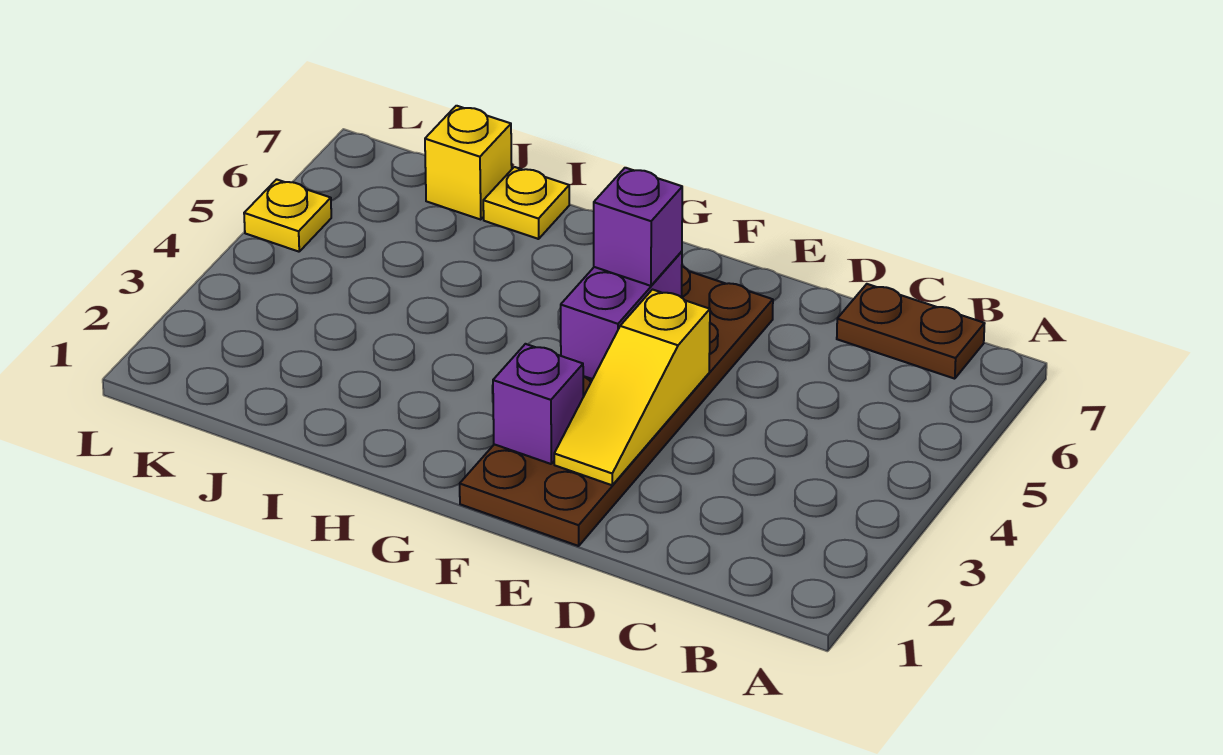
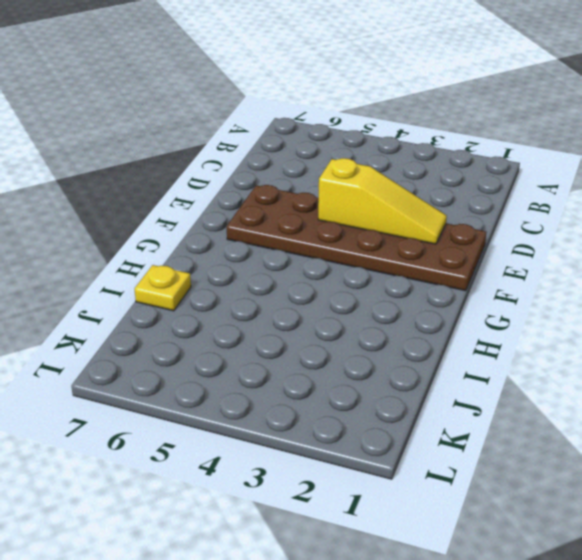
none -> brown 1x2 plate [837,284,985,379]
none -> yellow 1x1 brick [425,106,512,220]

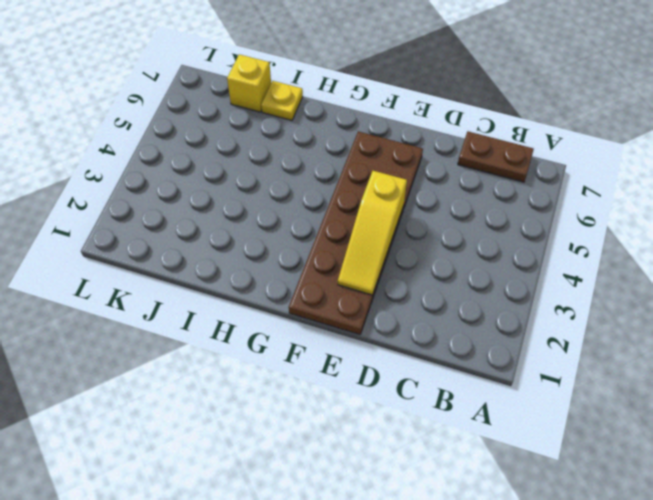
none -> yellow 1x1 plate [244,179,331,252]
none -> purple 1x1 brick [493,344,583,464]

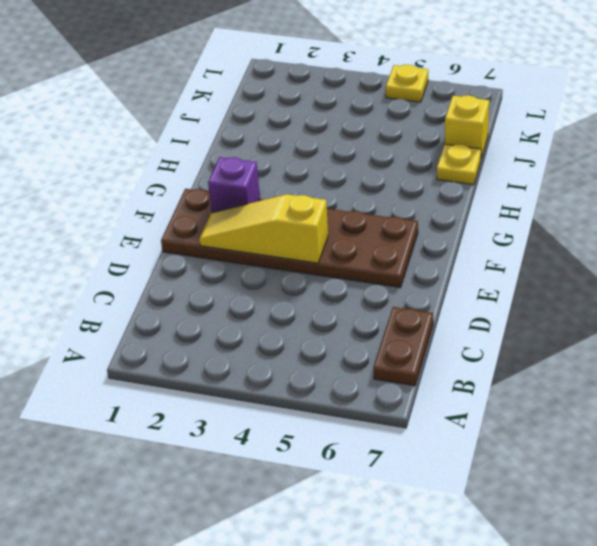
none -> purple 1x2 brick [561,251,682,379]
none -> purple 1x1 brick [594,168,682,286]

